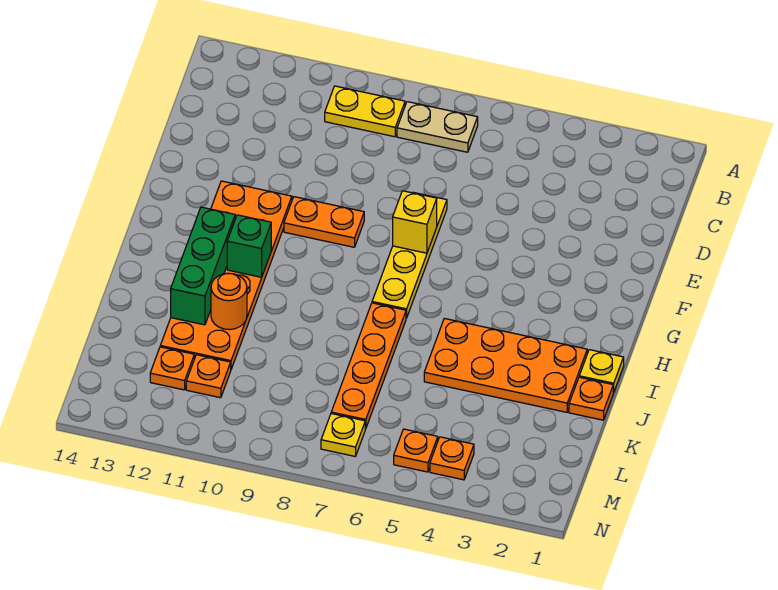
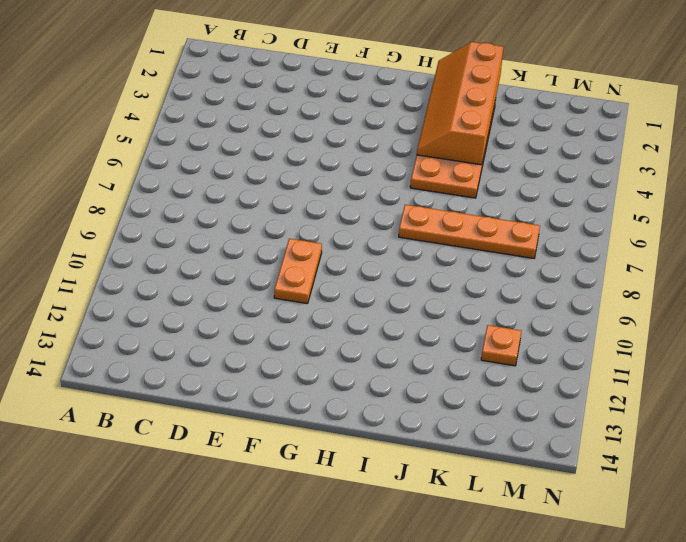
orange 2x4 slope [417,42,503,165] -> none
none -> tan 1x2 plate [397,102,478,152]
none -> yellow 1x2 plate [325,86,405,137]
none -> yellow 1x4 plate [372,192,447,318]

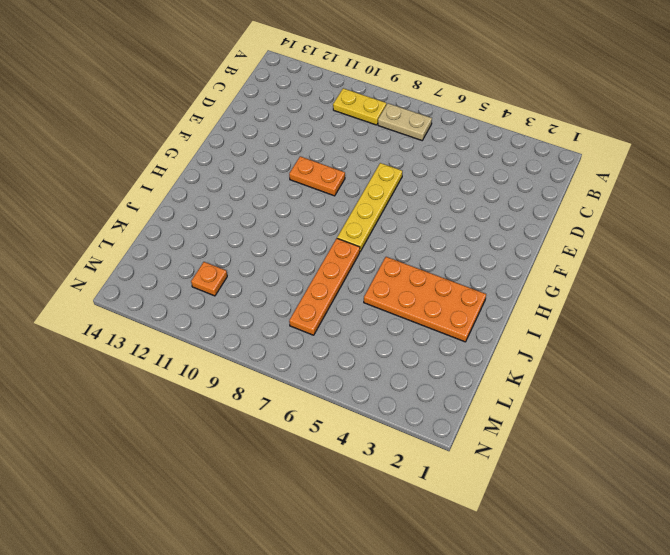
none -> orange 2x6 plate [160,181,292,369]
none -> yellow 1x1 plate [579,350,624,392]
none -> orange 1x1 plate [569,377,614,420]

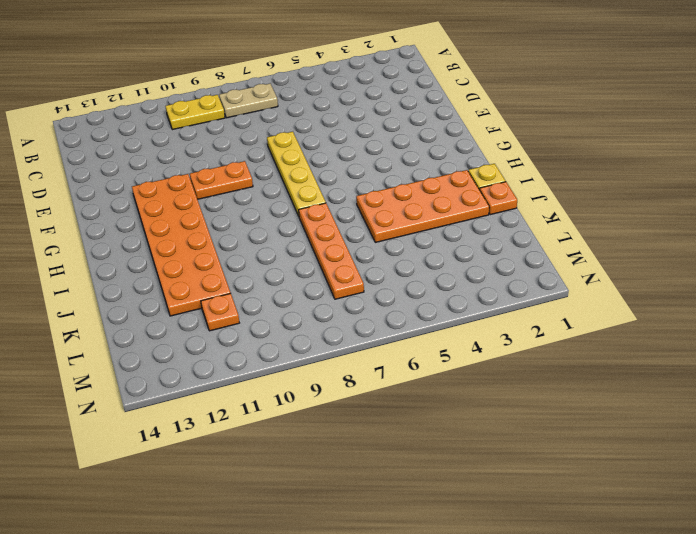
none -> orange 1x1 plate [150,347,194,390]
none -> orange 1x1 plate [430,437,474,480]
none -> orange 1x1 plate [394,429,438,472]

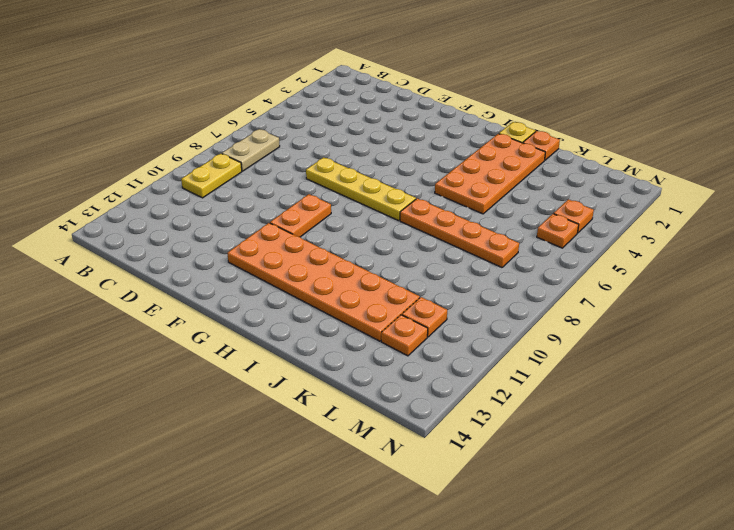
none -> yellow 1x1 plate [321,414,365,456]
none -> yellow 1x1 brick [393,191,437,253]
none -> green 1x1 brick [227,215,271,277]

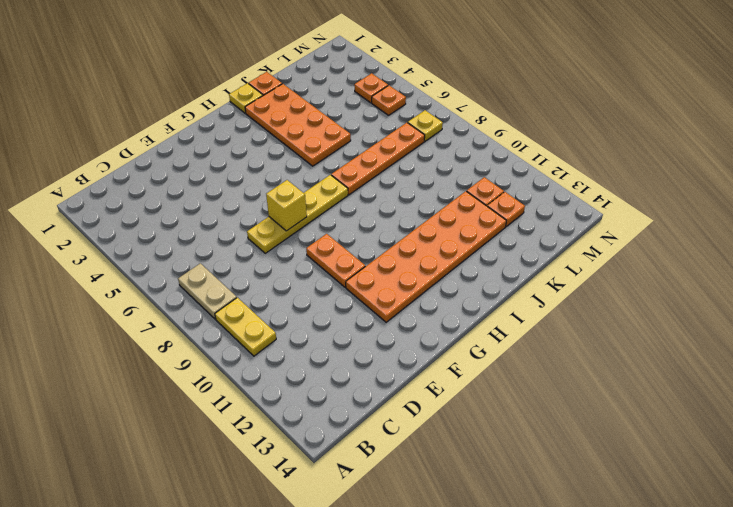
none -> green 1x1 brick [227,215,271,277]
none -> green 1x3 brick [171,207,235,325]
none -> orange 1x1 round brick [211,273,247,330]

